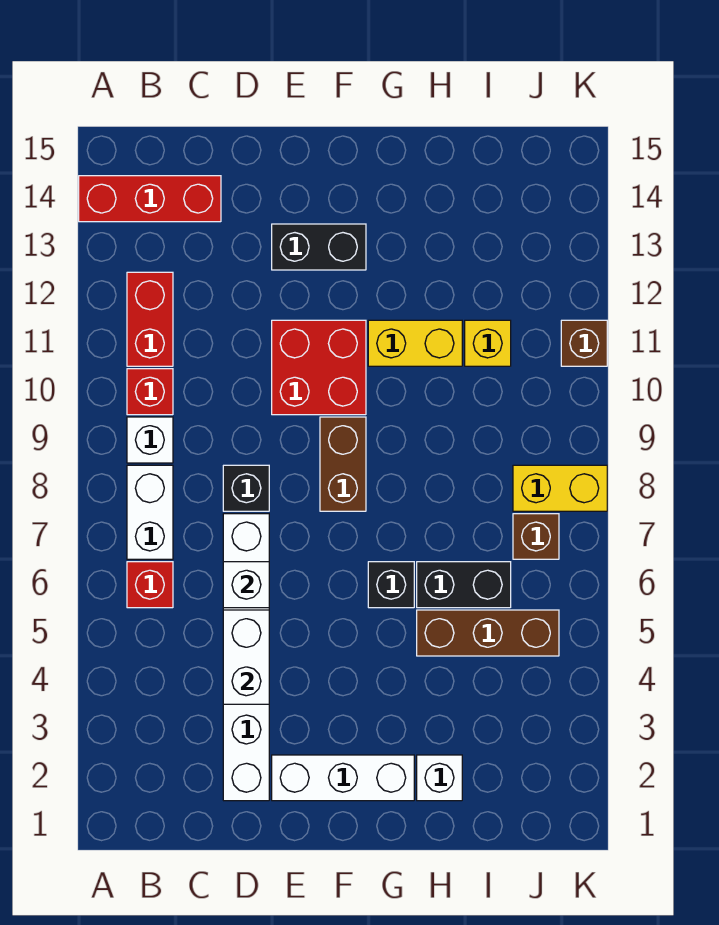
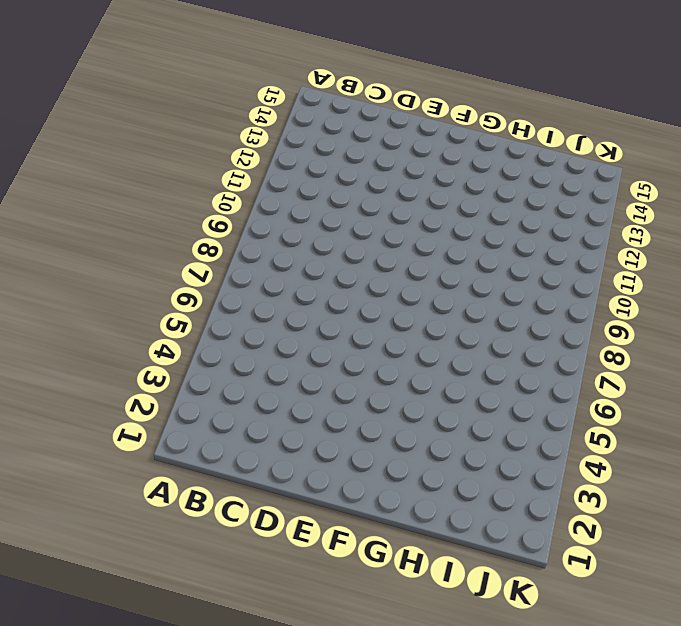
none -> red 1x3 brick [79,176,221,222]
none -> red 1x1 brick [127,562,173,608]
none -> white 1x2 brick [127,465,173,559]

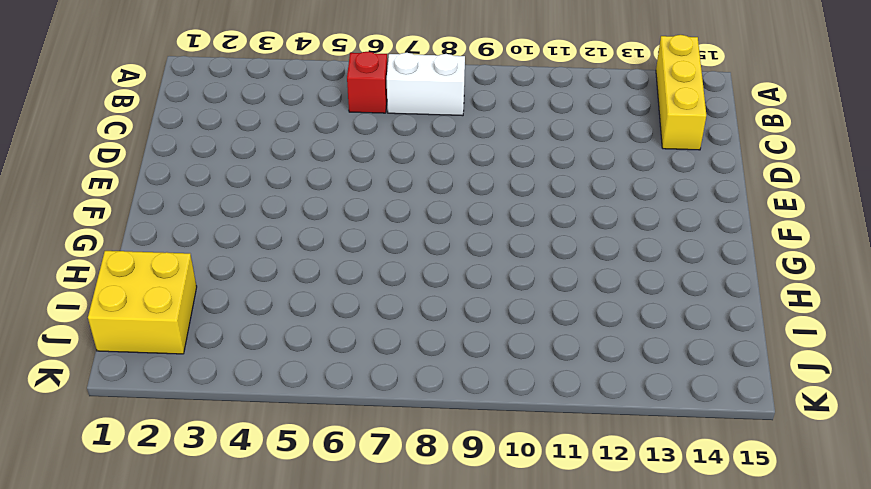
yellow 1x3 brick [656,35,706,150] -> red 1x3 brick [79,176,221,222]
yellow 2x2 brick [88,251,197,354] -> none
none -> white 1x1 brick [127,417,173,463]
none -> red 1x1 brick [127,369,173,415]
none -> red 1x2 brick [127,272,173,366]

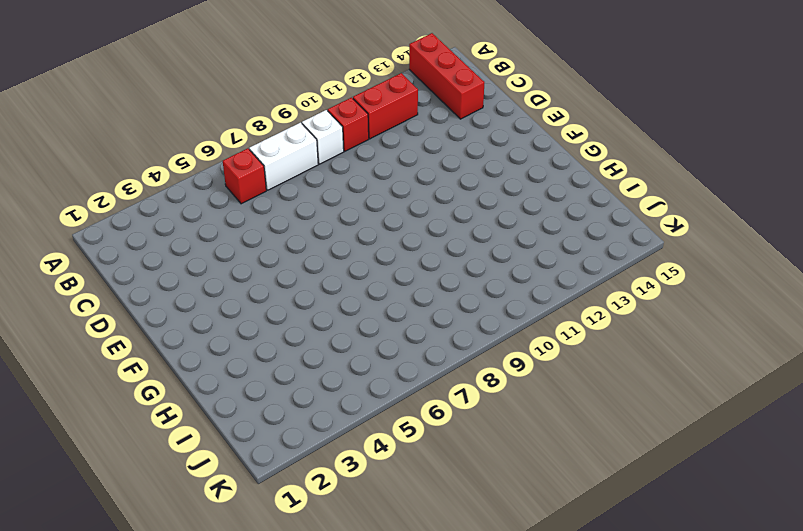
none -> white 1x6 brick [223,514,269,801]
none -> black 1x1 brick [223,465,269,511]
none -> white 1x3 brick [272,755,414,801]

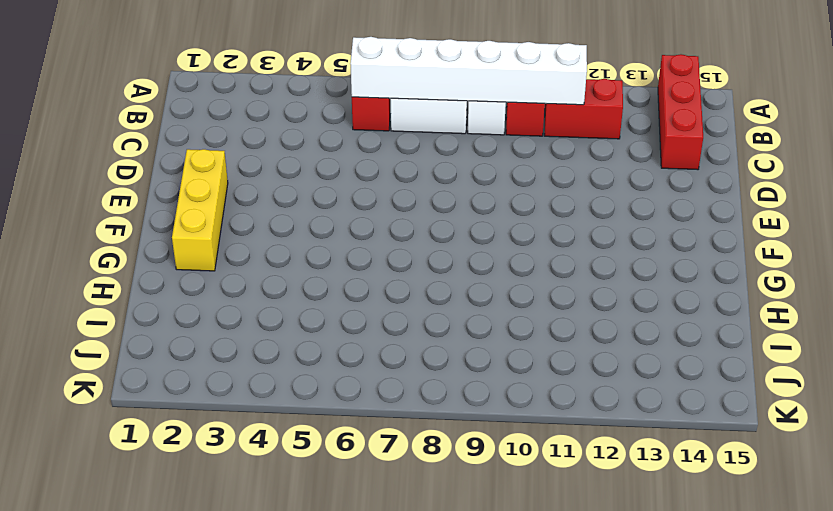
white 1x6 brick [350,37,587,105] -> white 1x6 brick moved to [223,514,269,801]
yellow 1x3 brick [172,149,228,271] -> white 1x3 brick [272,755,414,801]
none -> black 1x1 brick [223,465,269,511]
none -> red 2x2 brick [272,320,366,415]
none -> black 1x2 brick [272,224,366,270]

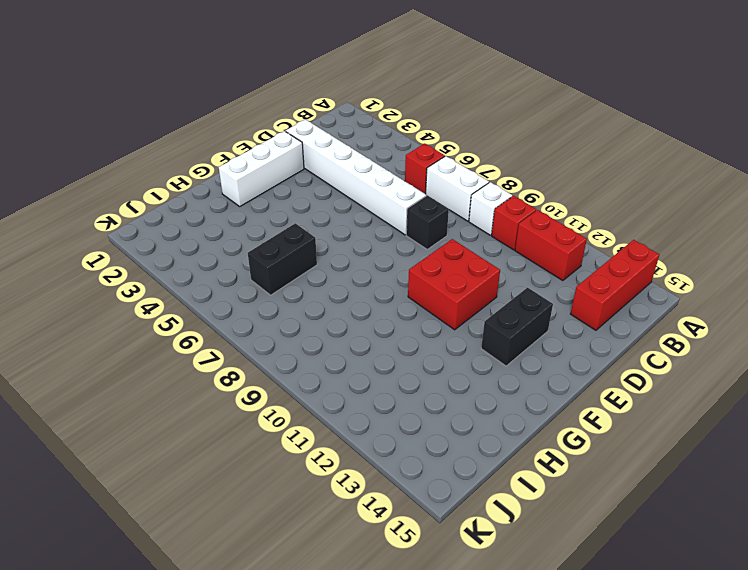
none -> brown 1x2 brick [320,417,366,511]
none -> black 1x1 brick [368,562,414,608]
none -> yellow 1x2 brick [368,320,462,366]

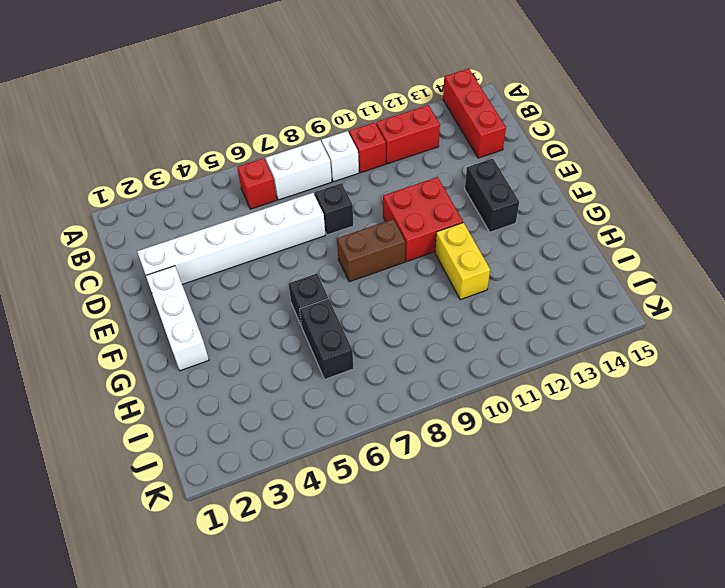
none -> white 1x1 brick [417,755,462,801]
none -> brown 1x3 brick [417,610,559,656]
none -> yellow 1x1 brick [465,320,511,366]

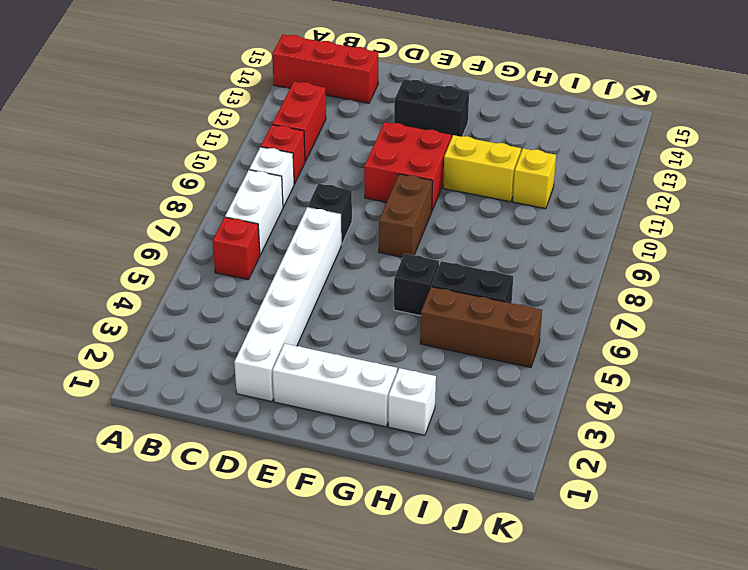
none -> brown 1x1 brick [513,514,559,559]
none -> yellow 1x2 brick [513,465,607,511]
none -> brown 1x1 brick [561,320,607,366]

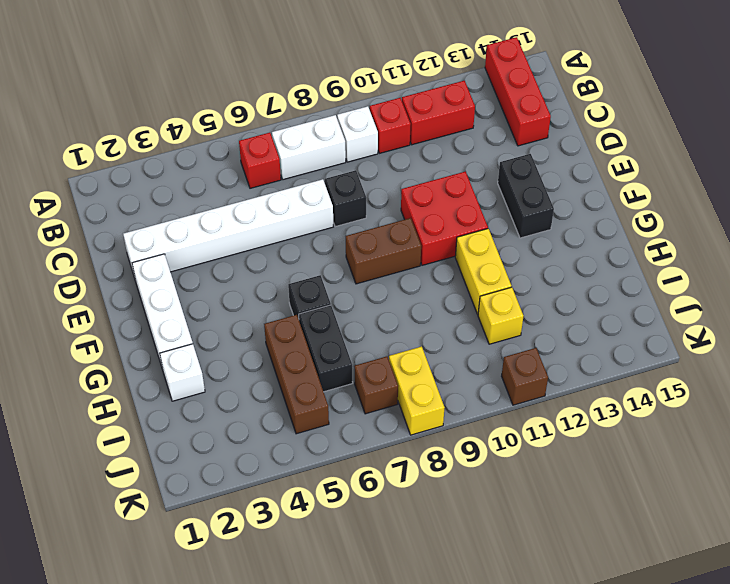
none -> white 1x2 brick [223,610,269,704]
none -> white 1x1 brick [223,562,269,608]

